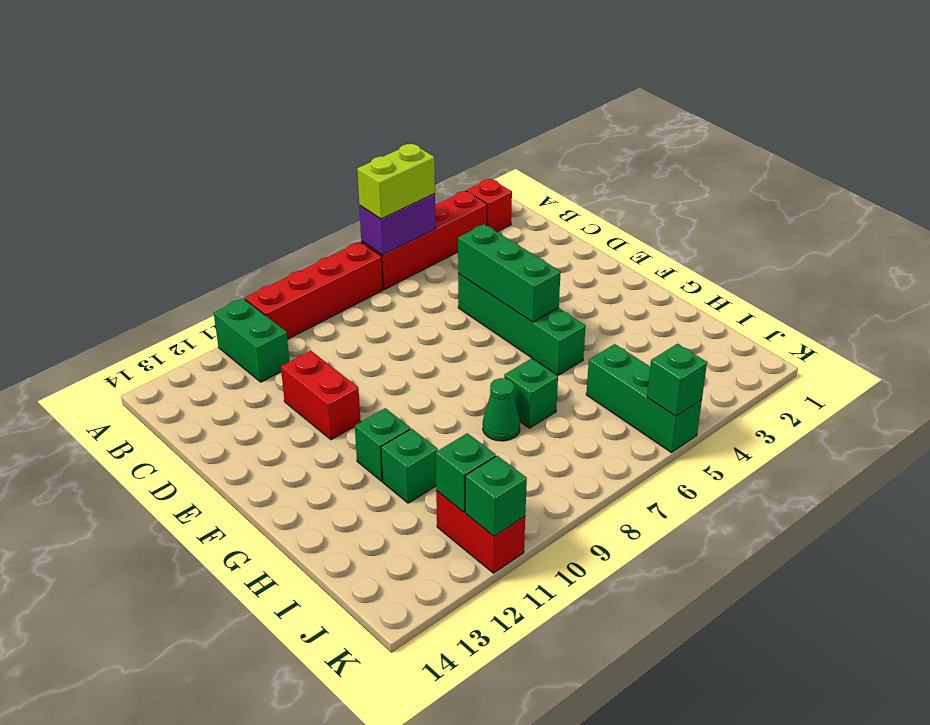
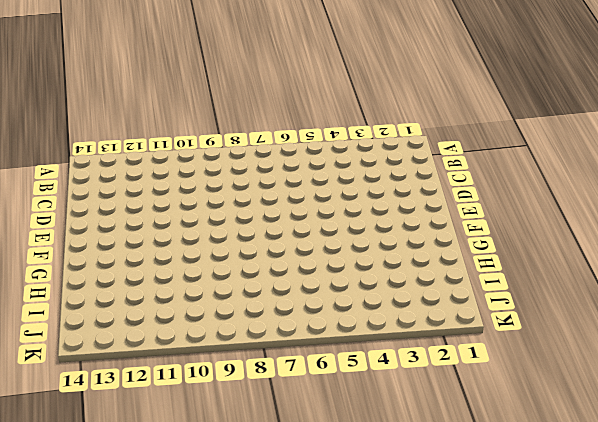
none -> red 1x1 brick [467,179,512,232]
none -> red 1x4 brick [361,191,487,290]
none -> red 1x4 brick [245,242,383,339]

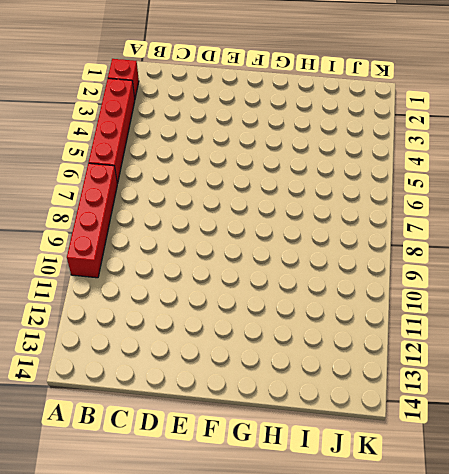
none -> green 1x2 brick [214,298,290,382]
none -> green 1x4 brick [458,274,586,376]
none -> red 1x2 brick [281,351,361,440]

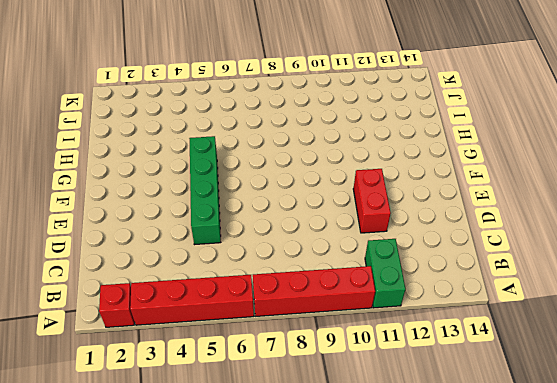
none -> green 1x1 brick [355,408,410,481]
none -> green 1x1 brick [504,359,558,428]
none -> green 1x1 cone [483,378,520,441]

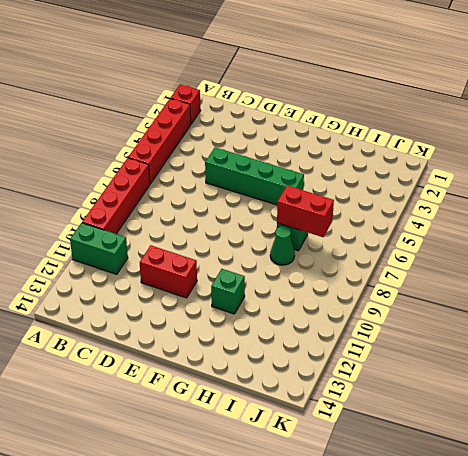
red 1x2 brick [277,186,334,237] -> red 1x2 brick moved to [436,491,525,573]
none -> green 1x1 brick [381,429,438,503]
none -> green 1x3 brick [586,344,702,453]
none -> purple 1x2 brick [359,194,436,255]

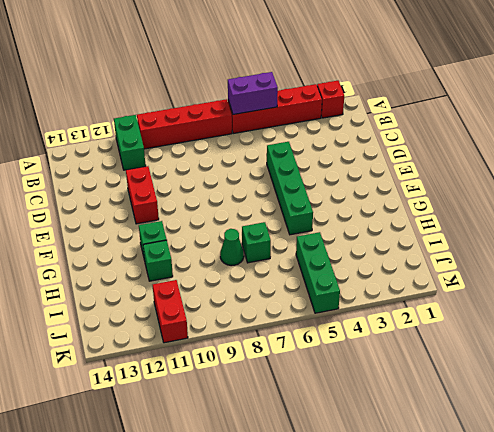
none -> green 1x3 brick [458,224,561,322]
none -> green 1x1 brick [436,433,496,512]
none -> green 1x1 brick [647,344,707,416]

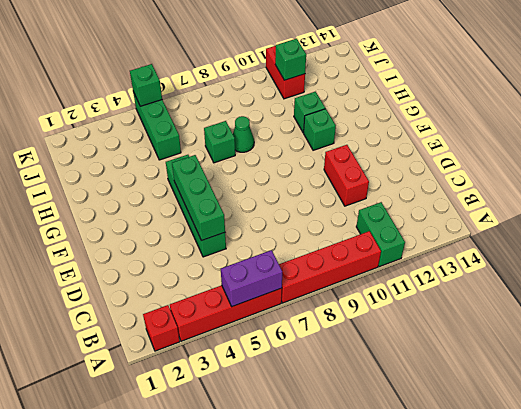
none -> green 1x1 brick [465,456,527,536]
none -> lime 1x2 brick [357,144,435,219]

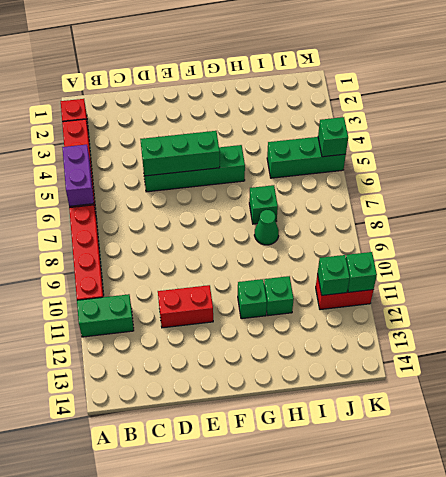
none -> lime 1x2 brick [357,144,435,219]

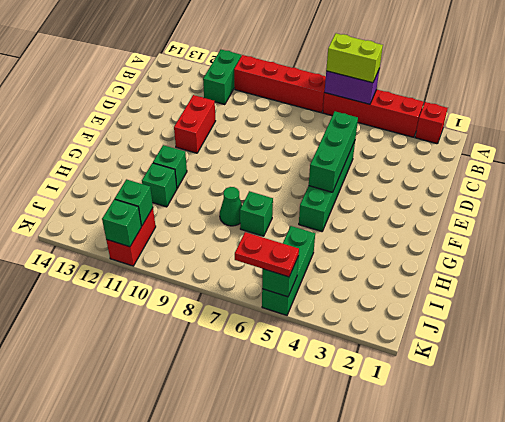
red 1x2 plate [235,232,299,277] -> none

